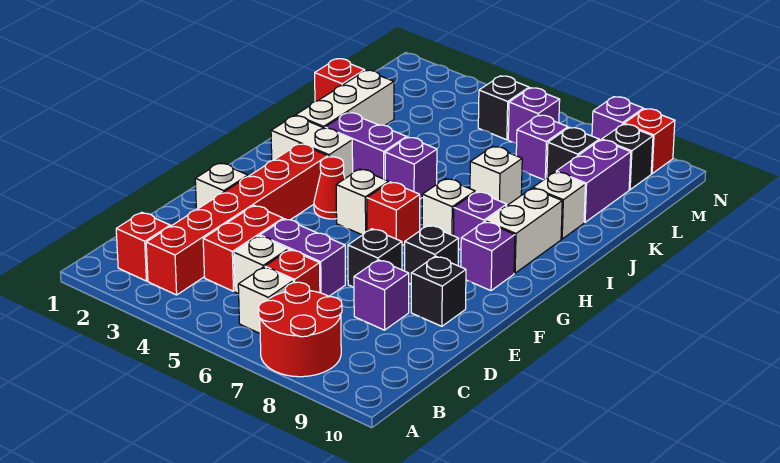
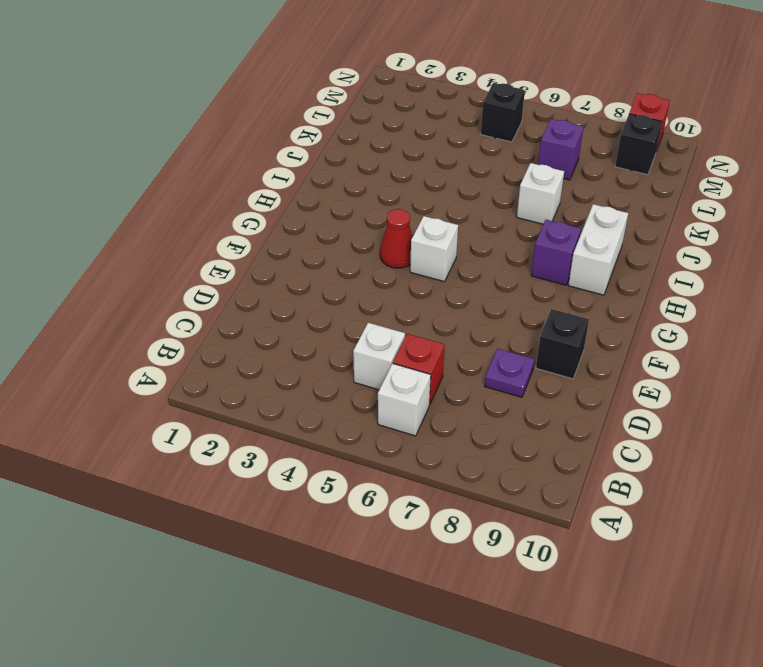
purple 1x1 plate [485,349,535,397] -> purple 1x1 brick [354,260,409,330]
none -> red 2x2 round brick [259,282,342,377]
none -> red 1x1 brick [116,212,170,281]
none -> red 1x6 brick [146,144,328,295]
none -> red 1x2 brick [203,206,283,291]

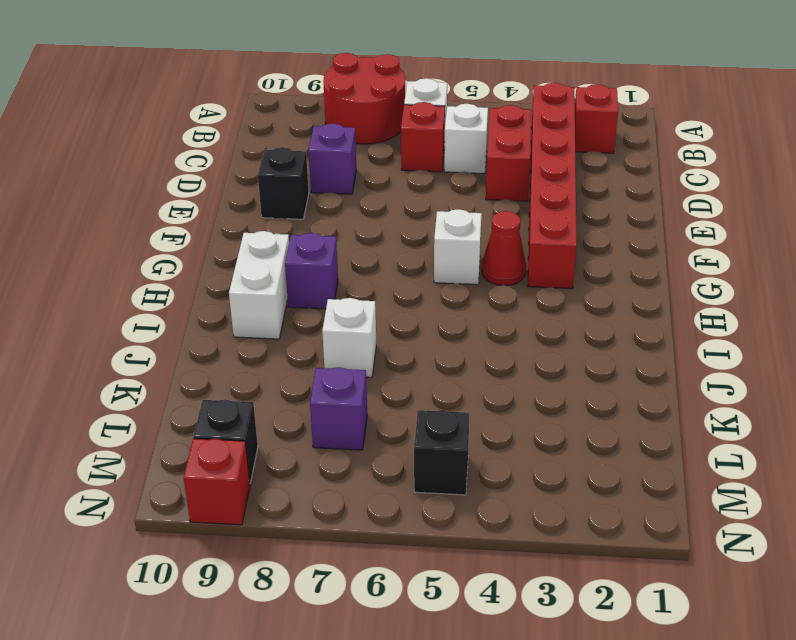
none -> purple 1x2 brick [260,219,345,296]
none -> white 1x1 brick [195,163,248,210]
none -> black 1x1 brick [348,229,402,287]
none -> black 1x1 brick [405,225,459,284]

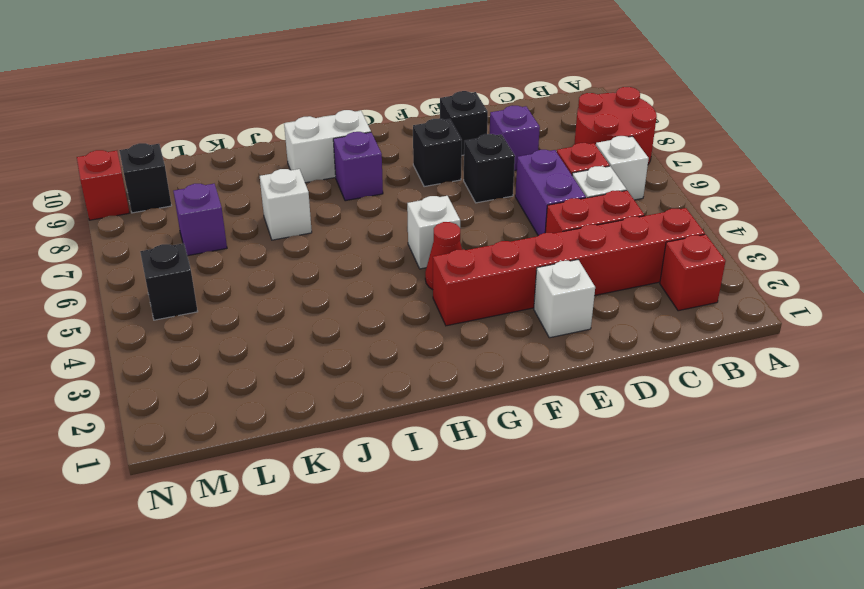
none -> red 1x1 brick [367,182,420,246]
none -> purple 1x1 brick [461,222,515,291]
none -> white 1x2 brick [271,116,353,178]
none -> white 1x1 brick [422,179,475,235]

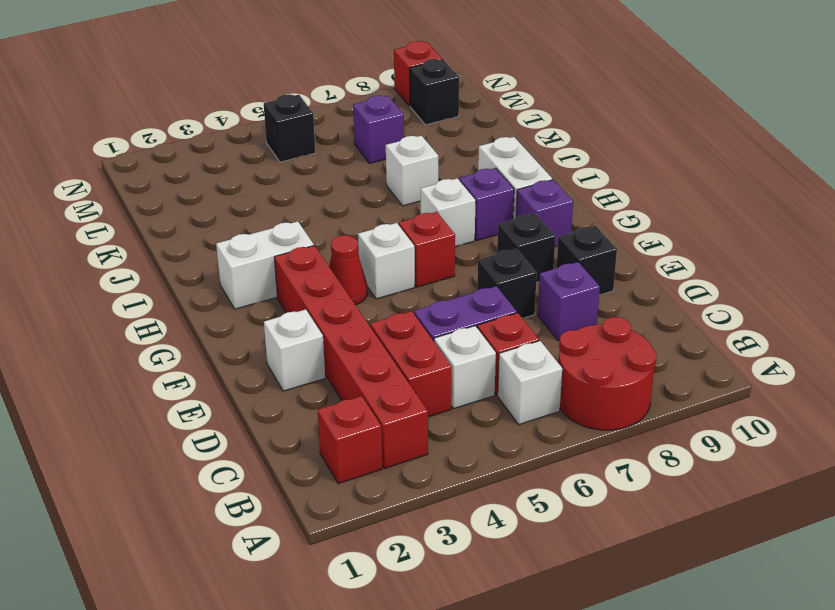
none -> white 1x3 brick [296,70,394,128]
none -> purple 1x2 brick [325,113,407,179]
none -> purple 1x1 brick [385,137,437,199]
none -> white 1x1 brick [533,172,585,239]

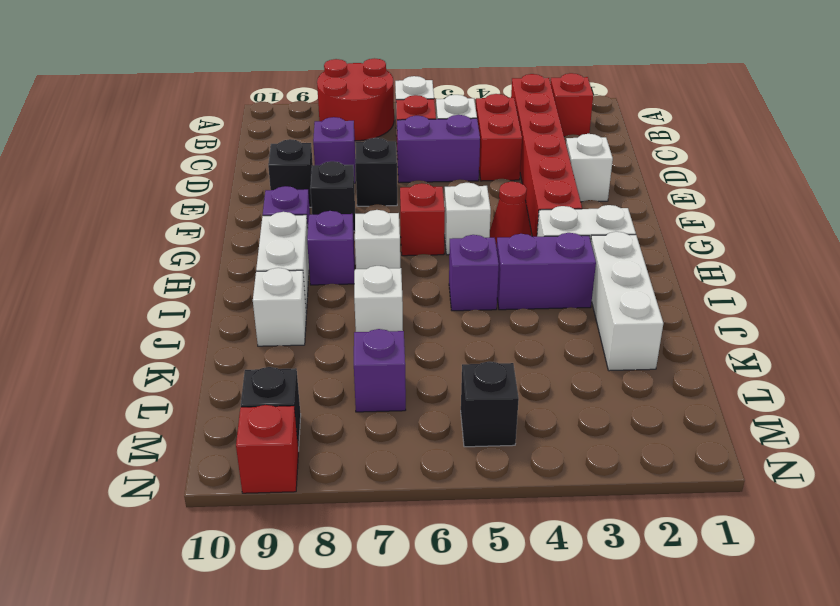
none -> red 1x1 brick [315,59,365,101]
none -> purple 1x2 brick [556,140,631,222]
none -> black 1x1 brick [547,127,599,177]
none -> purple 1x1 brick [508,88,560,143]

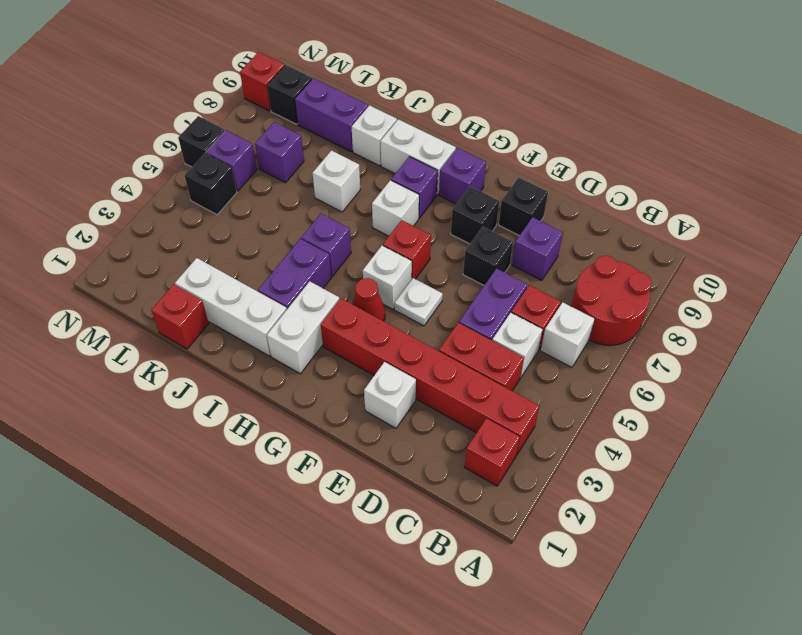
white 1x1 plate [394,278,443,326] -> none
black 1x1 brick [178,116,225,167] -> black 1x1 brick moved to [547,127,599,177]
none -> purple 1x1 brick [592,97,643,140]

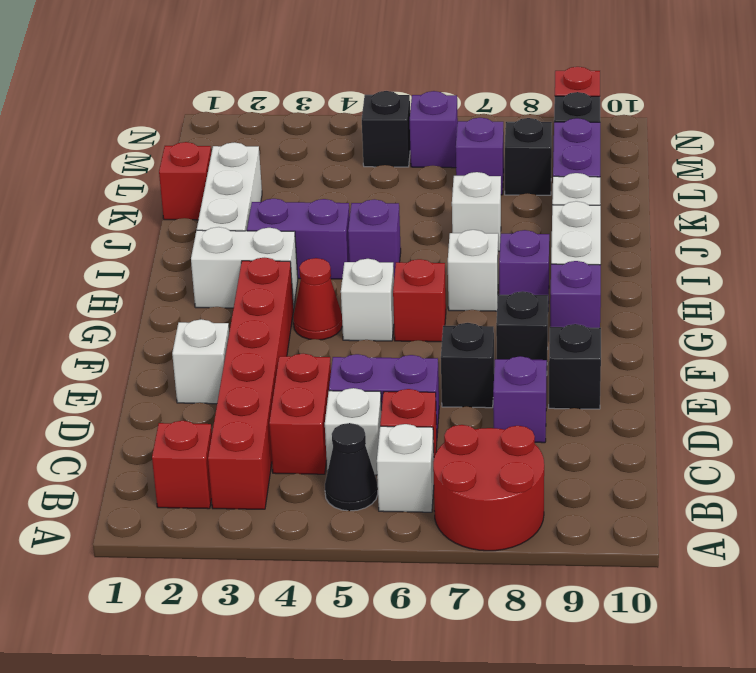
black 1x1 cone [325,423,378,511] -> none
none -> purple 1x1 brick [592,97,643,140]

